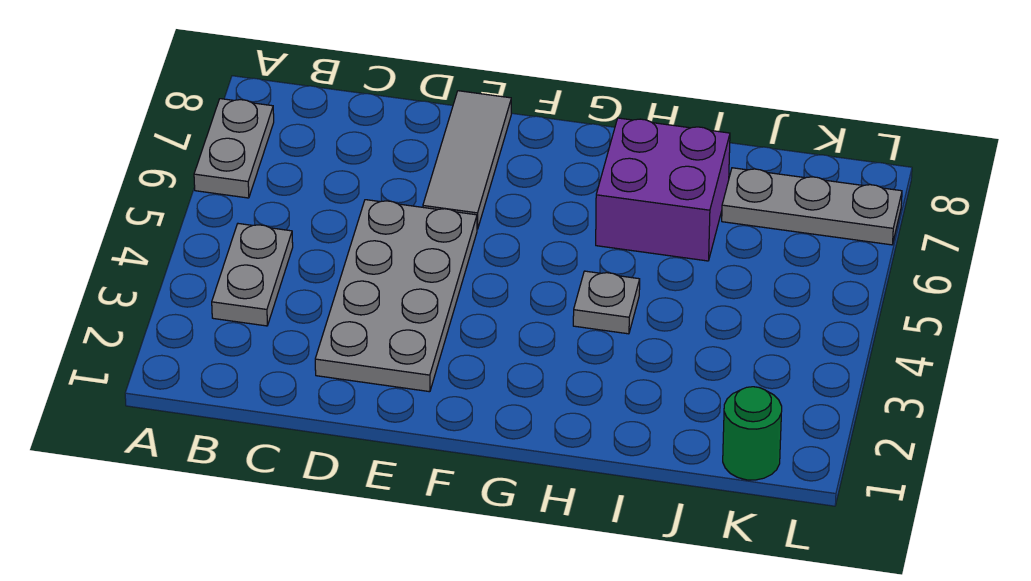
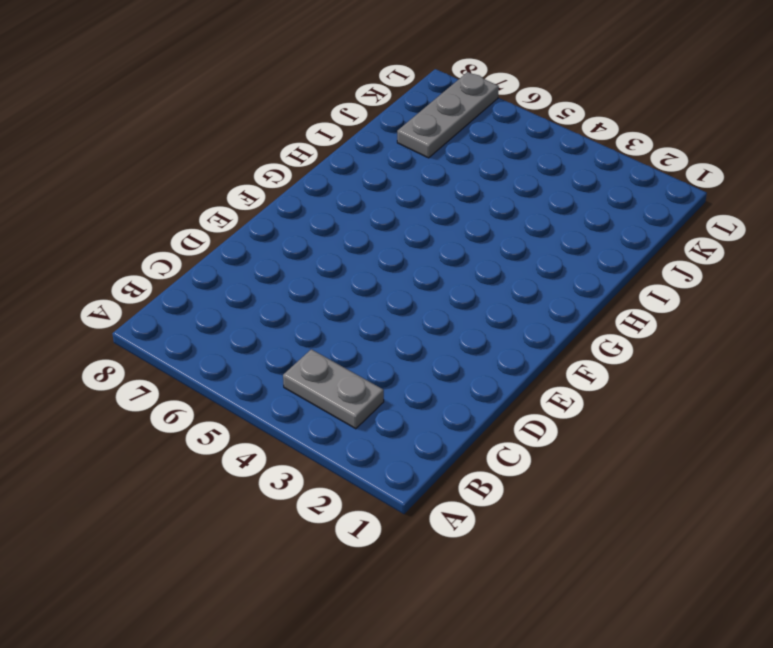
none -> grey 1x2 plate [194,99,274,198]
none -> grey 2x4 plate [315,200,477,392]

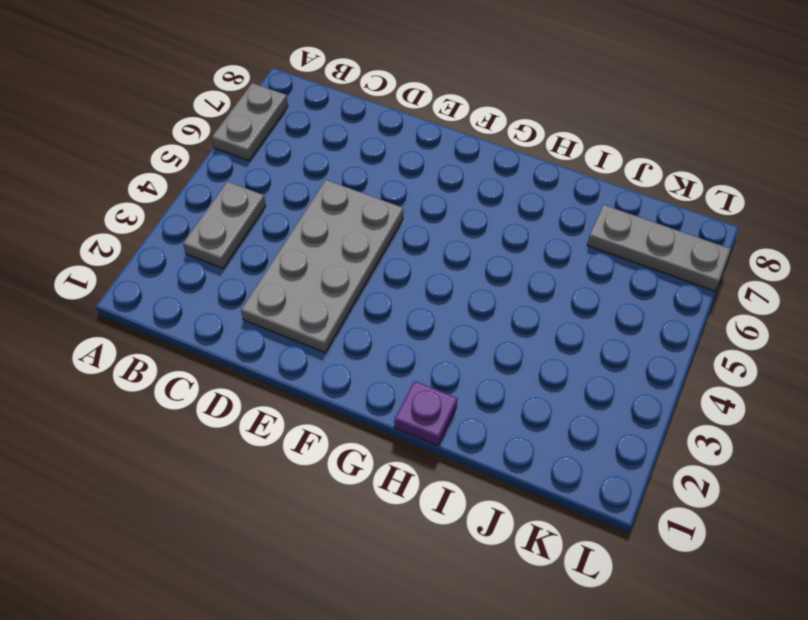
purple 1x1 plate [394,381,458,446] -> none
none -> grey 1x3 tile [423,91,511,229]
none -> grey 1x1 plate [573,271,640,334]

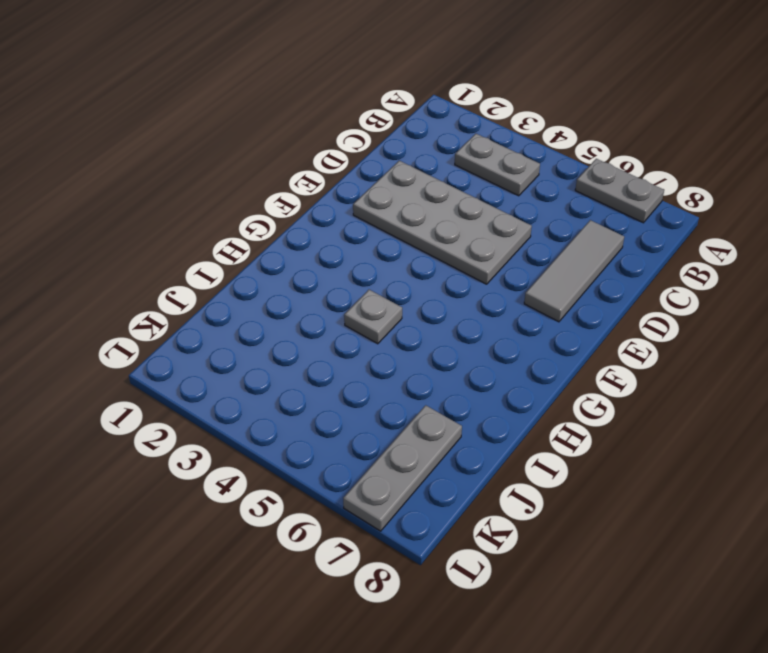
grey 1x3 tile [524,220,624,322] -> grey 1x3 tile turned to [423,91,511,229]
none -> purple 2x2 brick [596,118,730,261]
none -> green 1x1 round brick [723,387,782,480]

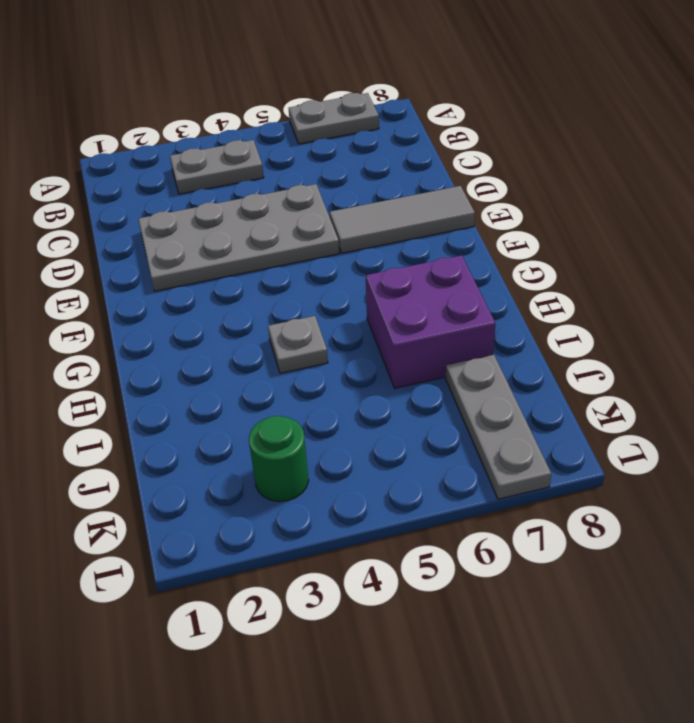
green 1x1 round brick [249,416,309,502] -> green 1x1 round brick moved to [723,387,782,480]

